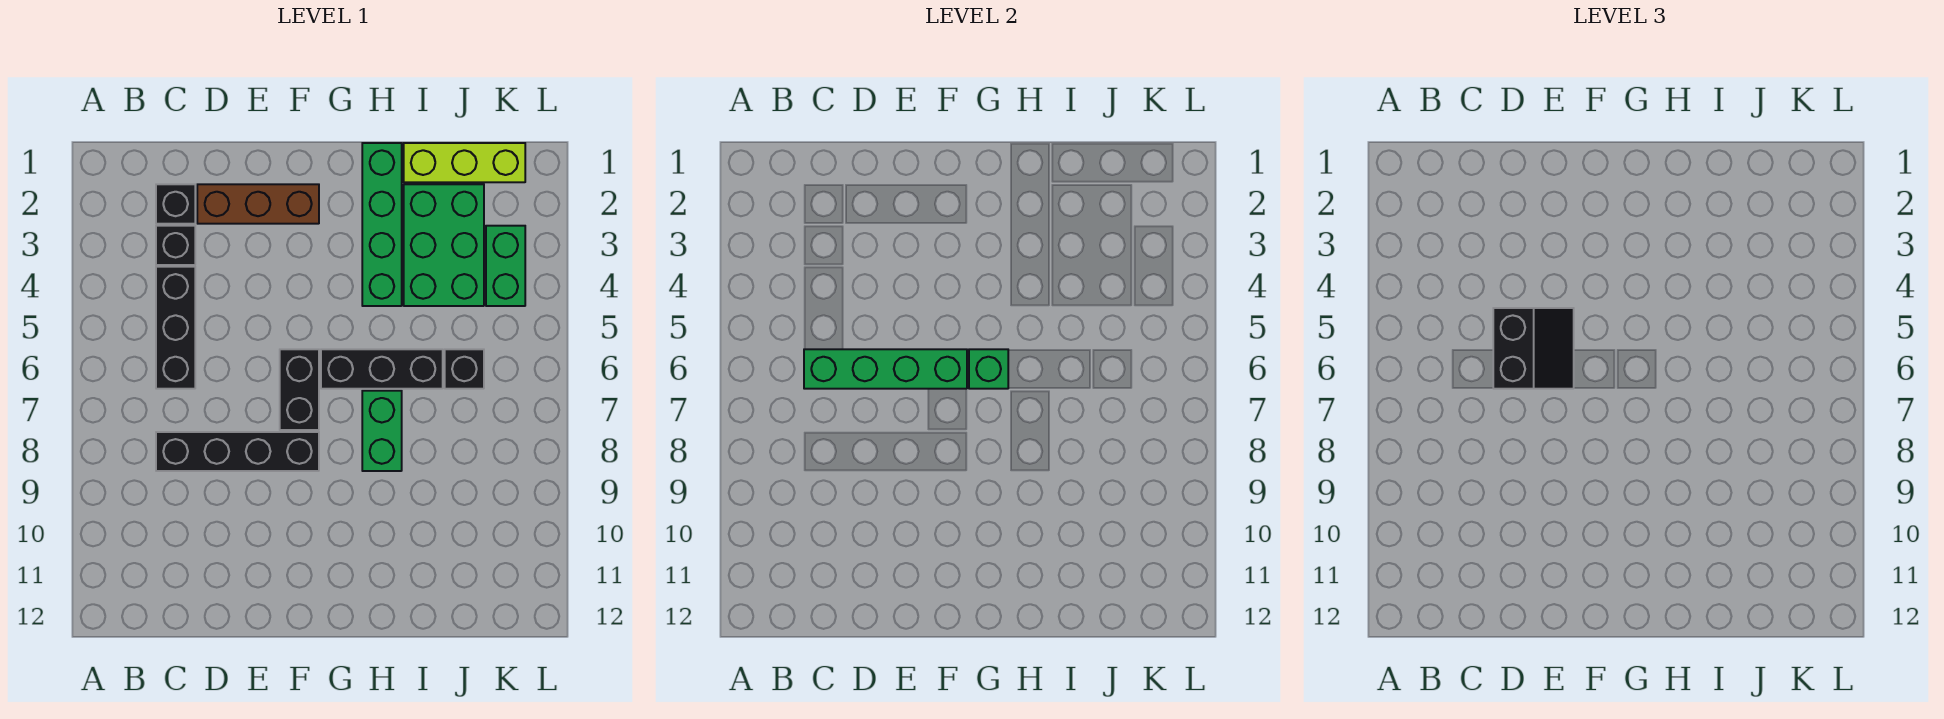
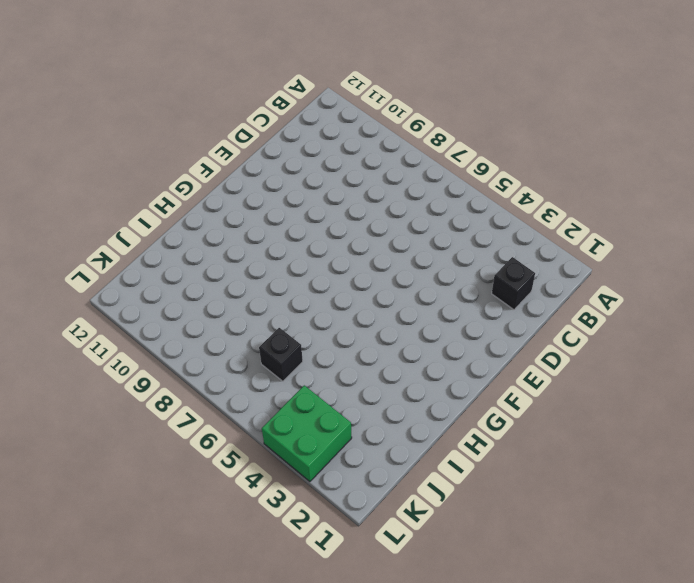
green 2x2 brick [262,385,352,482] -> green 1x2 brick [486,226,525,306]
none -> black 1x1 brick [156,226,195,265]
none -> black 1x3 brick [156,267,195,389]
none -> black 1x4 brick [156,432,319,471]

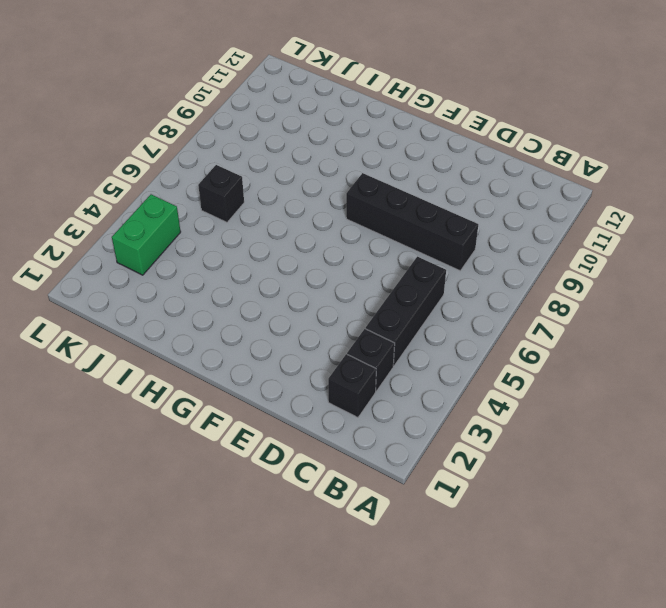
none -> brown 1x3 brick [197,184,319,224]
none -> black 1x2 brick [280,349,319,430]
none -> black 1x3 brick [321,349,443,389]

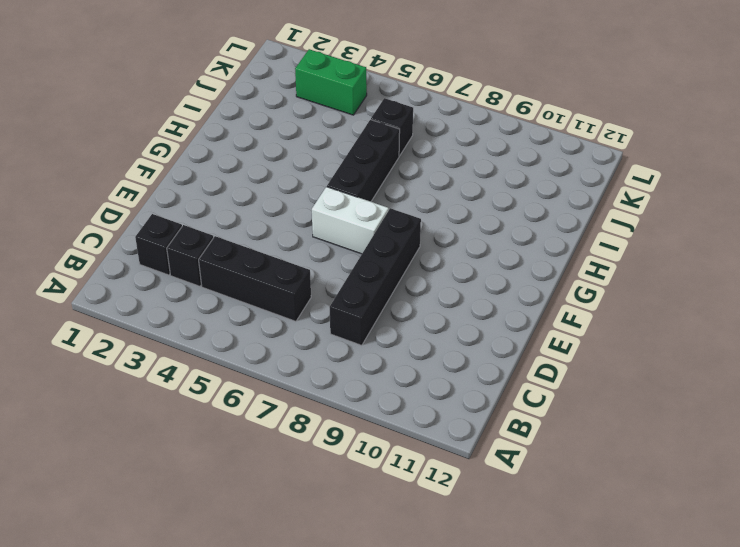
white 1x2 brick [312,187,389,254] -> black 1x2 brick [280,349,319,430]
none -> brown 1x3 brick [197,184,319,224]
none -> green 1x4 brick [362,143,402,306]
none -> green 1x2 brick [362,391,402,471]

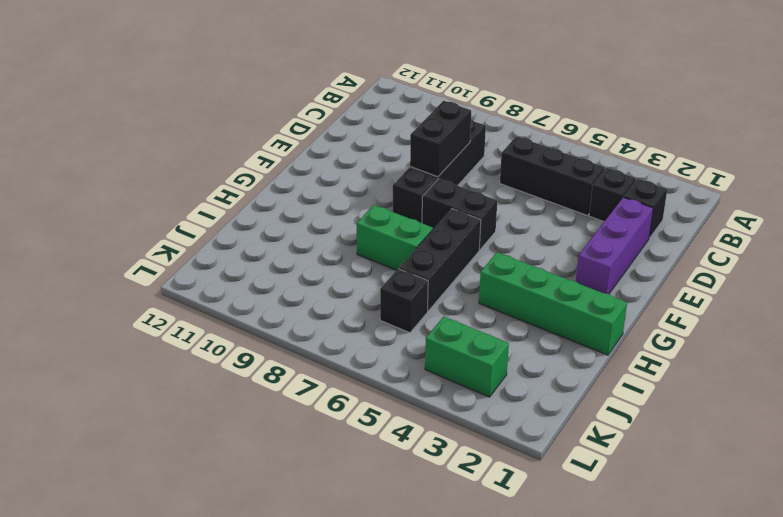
purple 1x3 brick [576,197,653,294] -> brown 1x3 brick [197,184,319,224]
black 1x2 brick [410,101,471,177] -> none
none -> lime 1x3 brick [404,143,525,182]
none -> green 2x3 brick [404,184,484,306]
none -> green 1x4 brick [804,349,967,389]

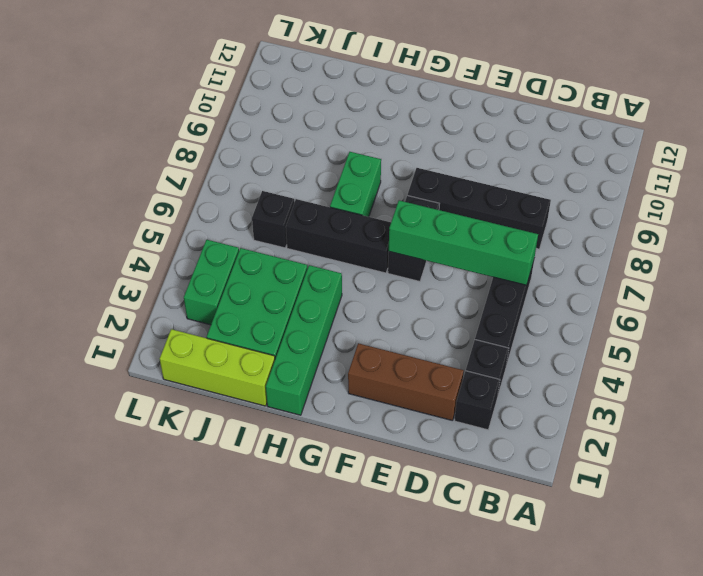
none -> green 1x1 brick [969,349,1008,389]
none -> black 2x2 slope [1493,308,1574,389]

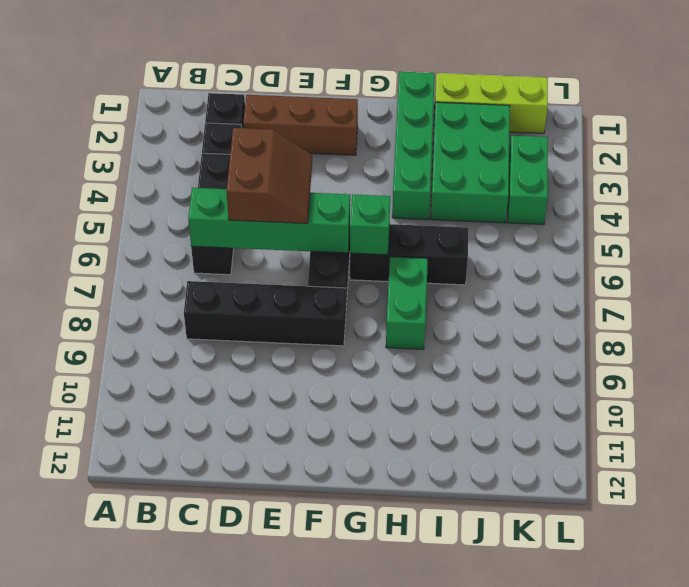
brown 2x2 slope [226,128,312,223] -> black 2x2 slope [1493,308,1574,389]
none -> black 1x1 brick [445,349,484,389]

